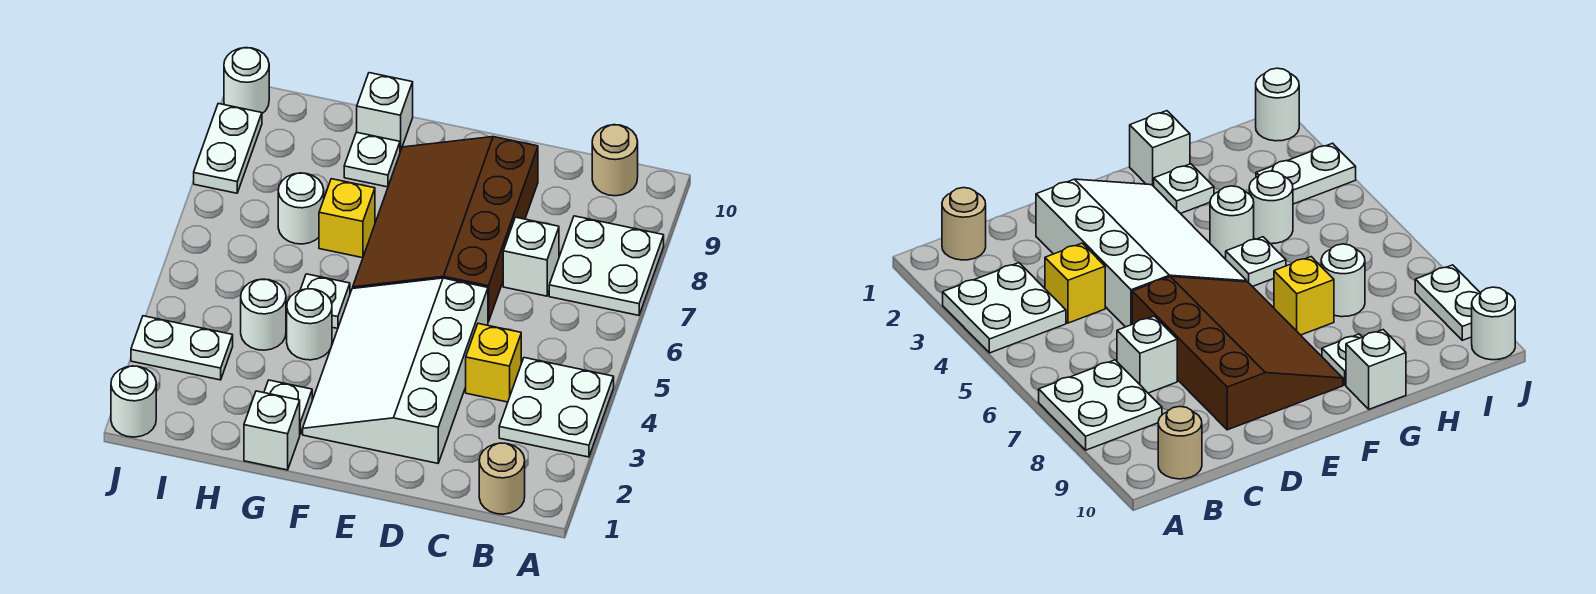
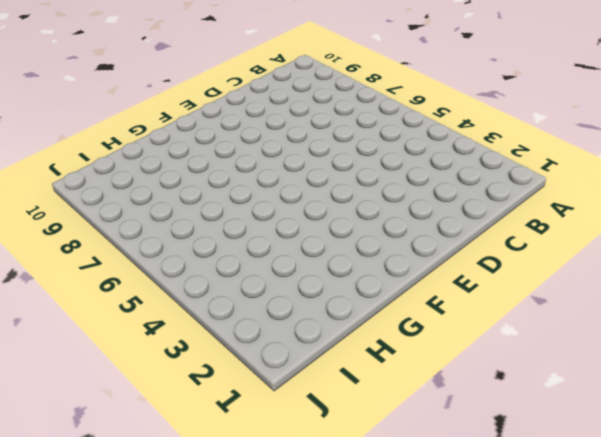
none -> white 2x2 plate [499,358,614,457]
none -> white 2x2 plate [549,216,664,315]
none -> tan 1x1 round brick [479,443,525,514]

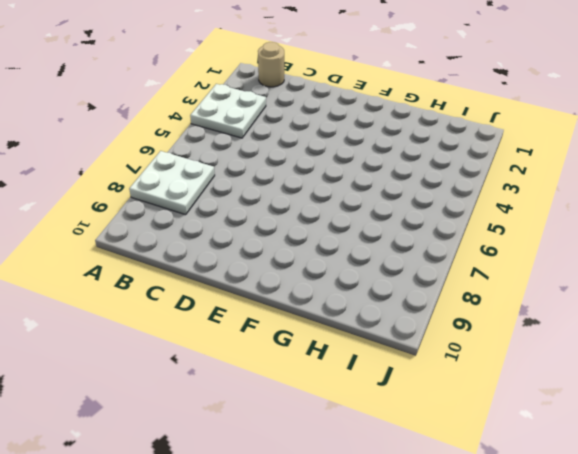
none -> tan 1x1 round brick [592,125,638,196]
none -> yellow 1x1 brick [466,324,521,402]
none -> white 1x1 brick [503,217,559,296]

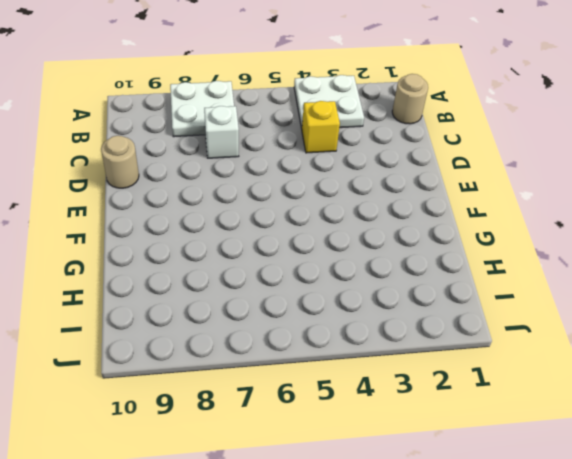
tan 1x1 round brick [101,136,139,188] -> tan 1x1 round brick moved to [592,125,638,196]
none -> white 3x4 slope [303,278,488,463]
none -> brown 3x4 slope [353,137,538,322]
none -> white 1x1 brick [244,391,300,470]

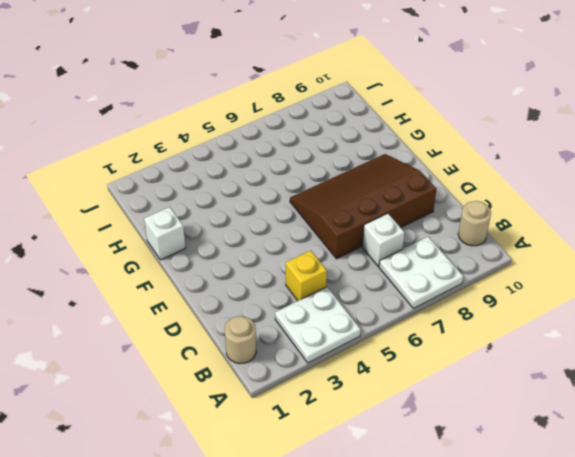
none -> white 3x4 slope [303,278,488,463]
none -> white 1x1 plate [264,380,312,434]
none -> white 1x1 round brick [287,289,332,360]

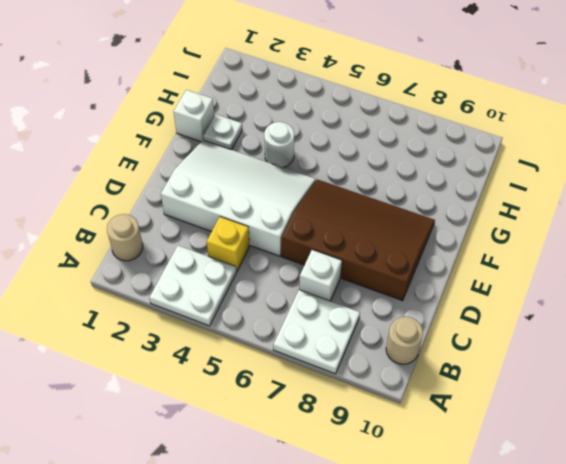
none -> white 1x1 plate [300,274,350,328]
none -> yellow 1x1 brick [319,179,375,258]
none -> white 1x1 plate [344,132,400,187]

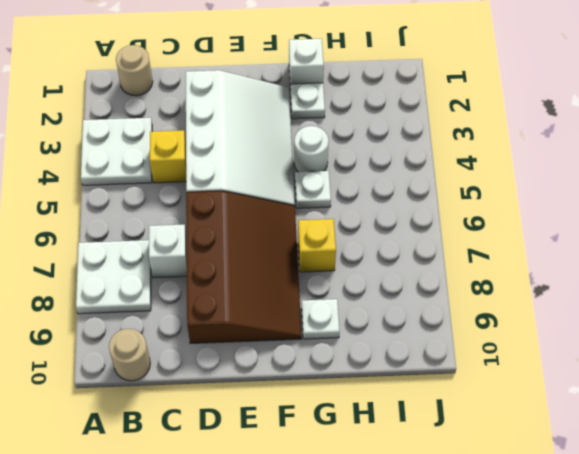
none -> white 1x1 brick [357,73,413,152]
none -> white 1x1 round brick [241,279,286,350]
none -> white 1x1 round brick [278,173,324,244]

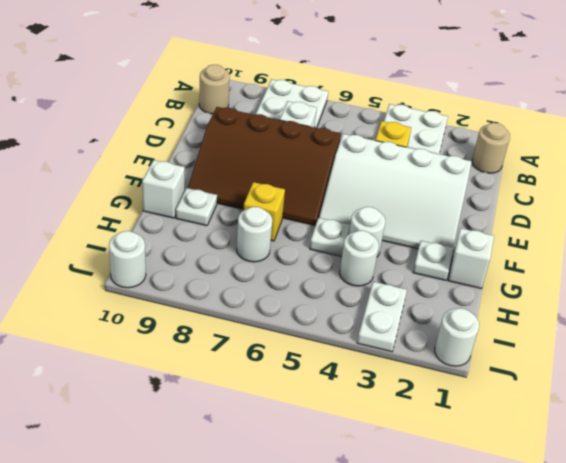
none -> white 1x2 plate [194,104,262,193]

